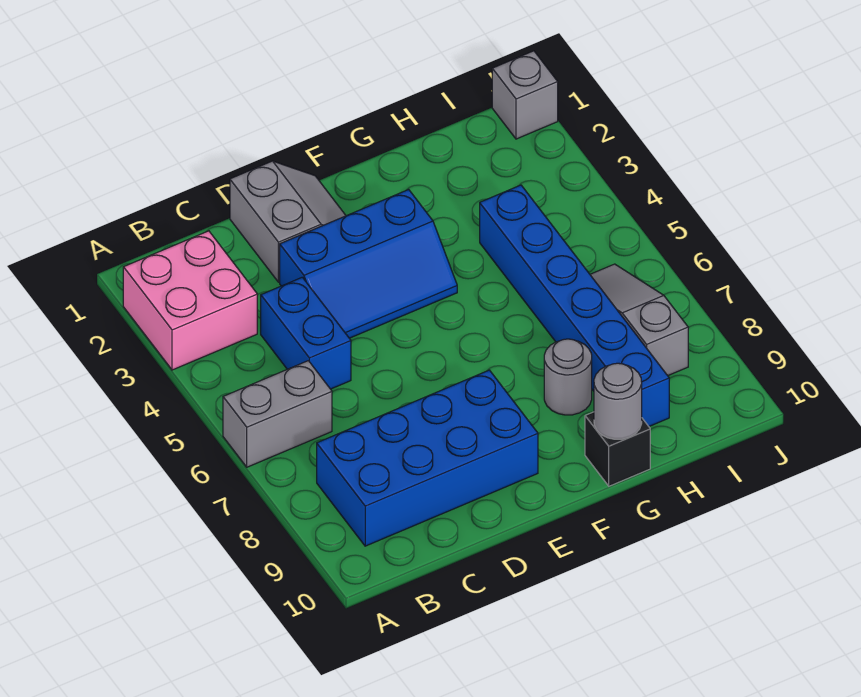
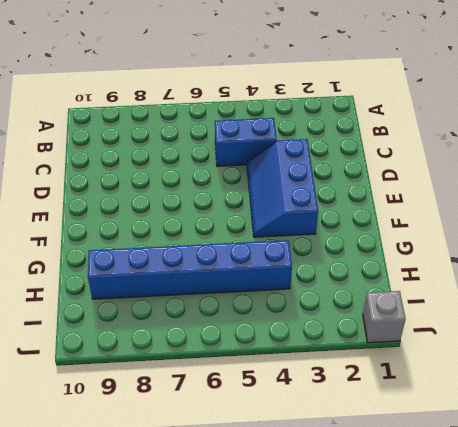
none -> pink 2x2 brick [123,231,257,370]
none -> grey 1x2 brick [223,361,332,467]
none -> blue 2x4 brick [317,370,538,546]

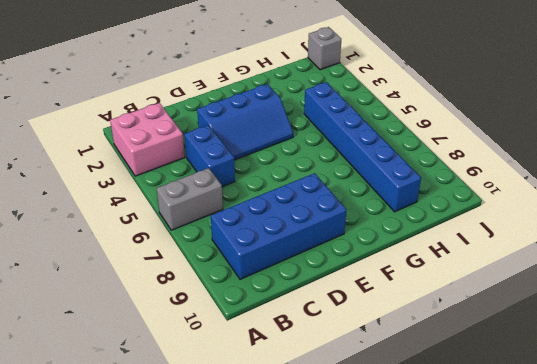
none -> grey 2x2 slope [230,161,346,282]
none -> grey 1x1 round brick [544,339,592,415]
none -> black 1x1 brick [585,412,650,486]

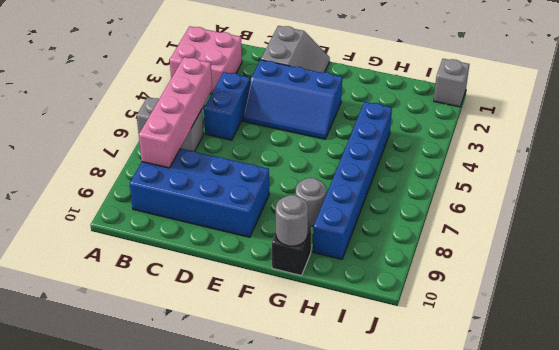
pink 1x4 brick [139,57,212,168] -> none
none -> grey 1x3 slope [590,264,688,376]

